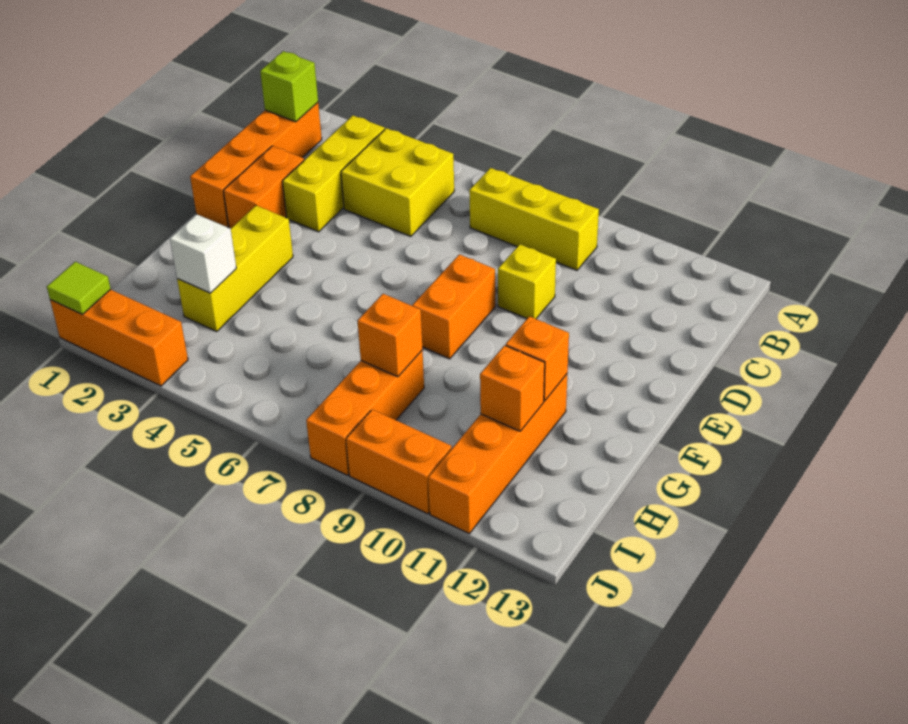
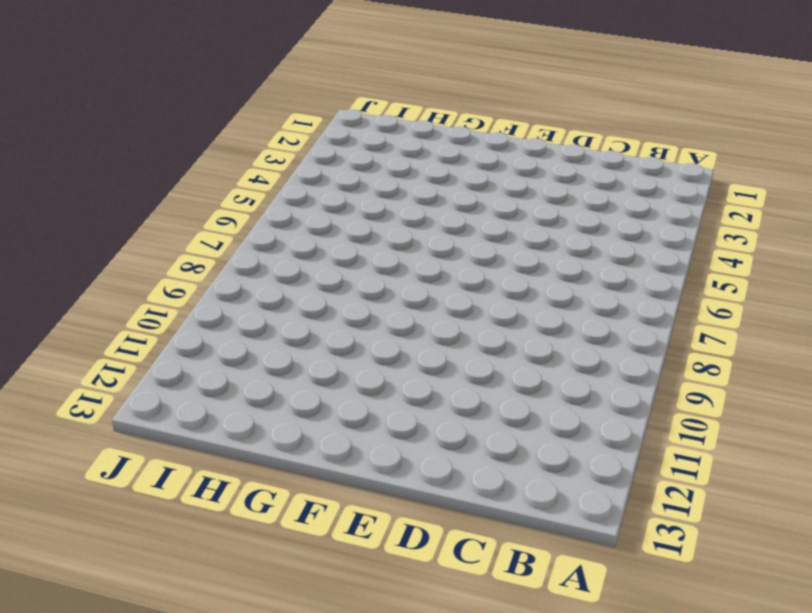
none -> orange 1x4 brick [190,102,322,227]
none -> yellow 1x3 brick [282,116,385,232]
none -> yellow 2x2 brick [341,128,454,236]

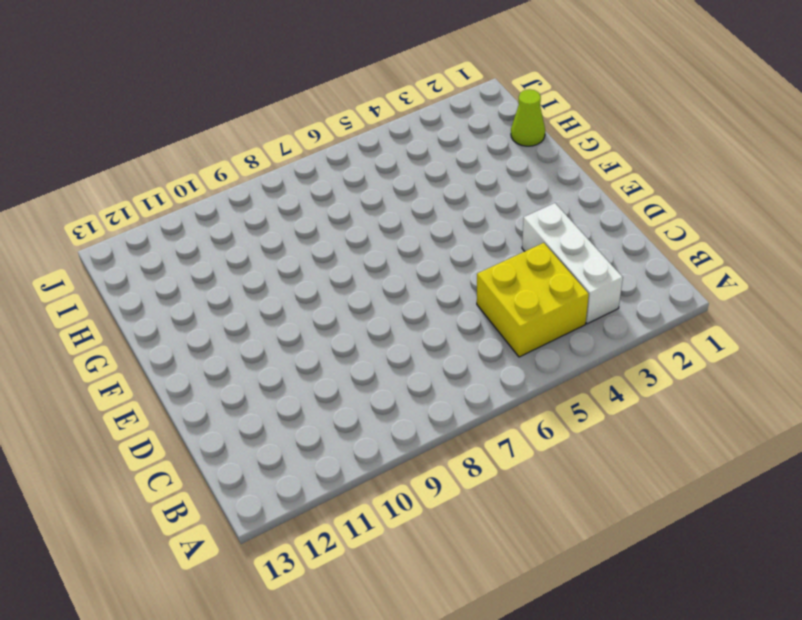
white 1x3 brick [522,203,623,324] -> yellow 1x3 brick [282,116,385,232]
lime 1x1 cone [511,89,545,146] -> none
none -> orange 1x4 brick [190,102,322,227]
none -> yellow 1x3 brick [469,168,599,270]
none -> orange 1x2 brick [223,146,304,229]

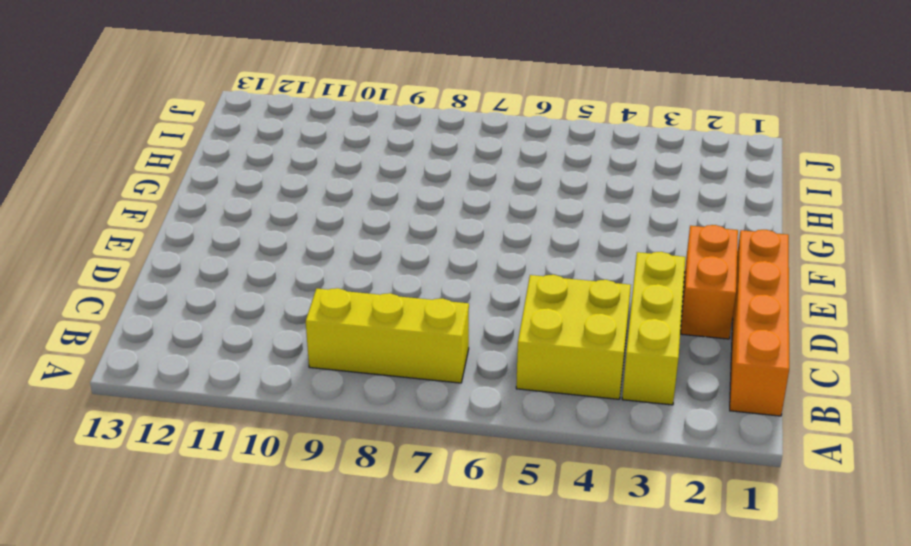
none -> yellow 1x1 brick [498,244,556,319]
none -> orange 1x2 brick [412,254,495,359]
none -> yellow 1x3 brick [177,206,293,331]

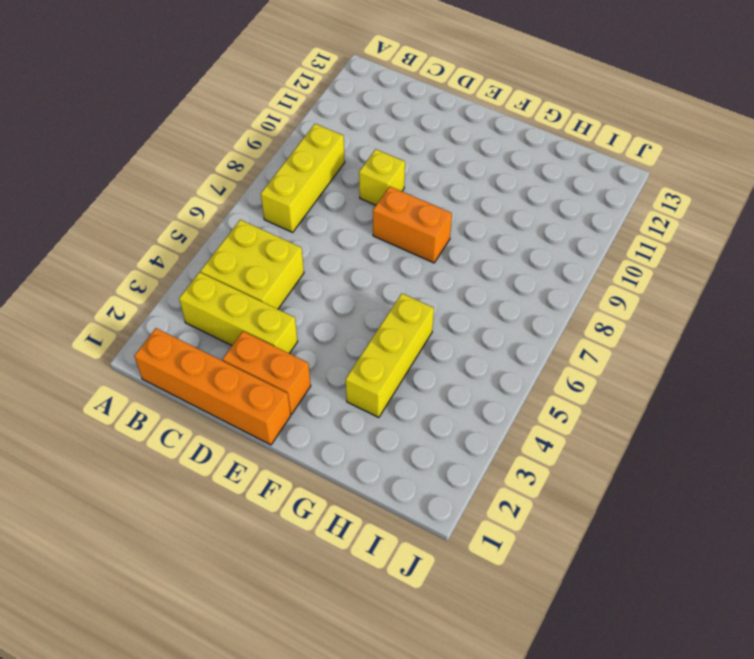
yellow 1x3 brick [346,293,434,418] -> yellow 1x3 brick turned to [177,206,293,331]
none -> orange 1x4 brick [428,374,567,534]
none -> orange 1x3 brick [306,350,424,475]
none -> orange 1x3 brick [50,289,188,386]

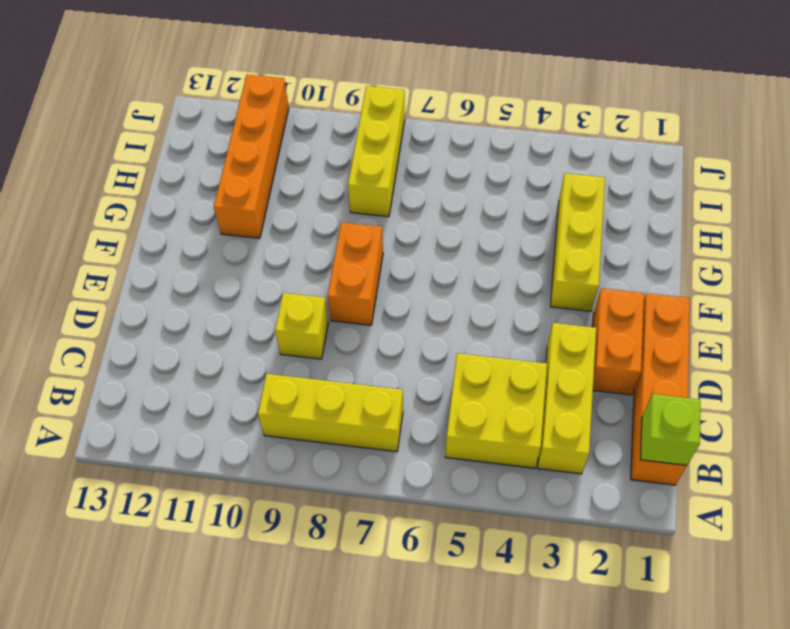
yellow 1x3 brick [348,86,405,217] -> orange 1x3 brick [306,350,424,475]
none -> orange 1x3 brick [50,289,188,386]
none -> orange 1x2 brick [346,410,452,514]
none -> orange 1x1 brick [506,316,569,401]

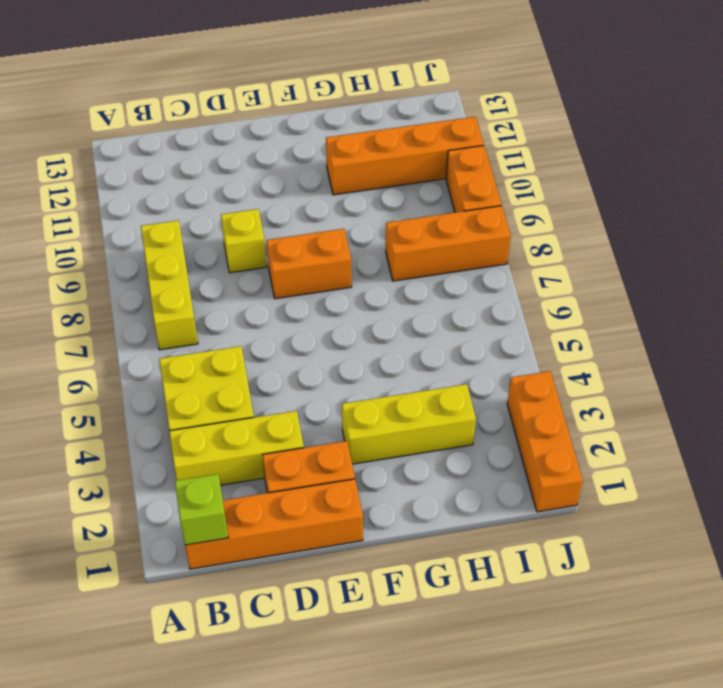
none -> orange 1x1 brick [506,316,569,401]
none -> white 1x1 brick [170,214,236,293]
none -> orange 1x1 brick [358,294,422,377]

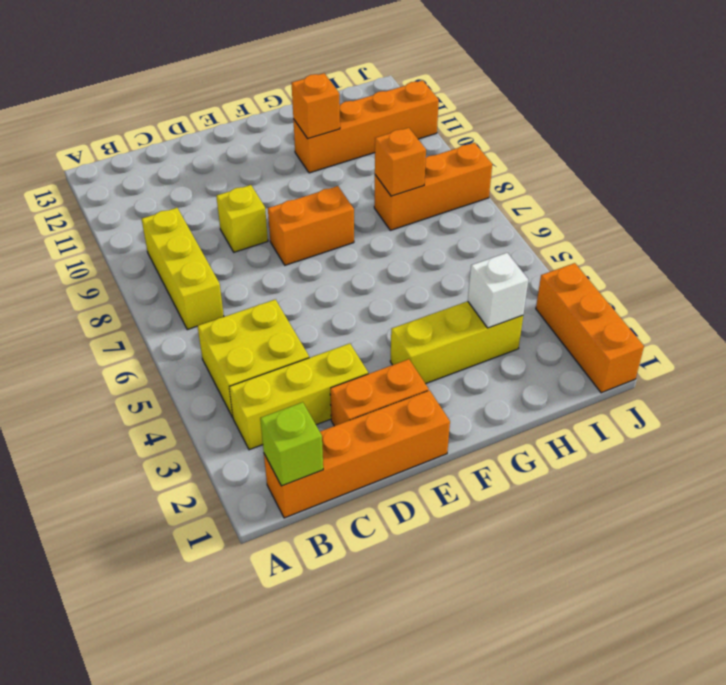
none -> orange 1x2 brick [346,410,452,514]
none -> orange 1x1 brick [480,345,545,431]
none -> lime 1x1 tile [47,262,111,314]

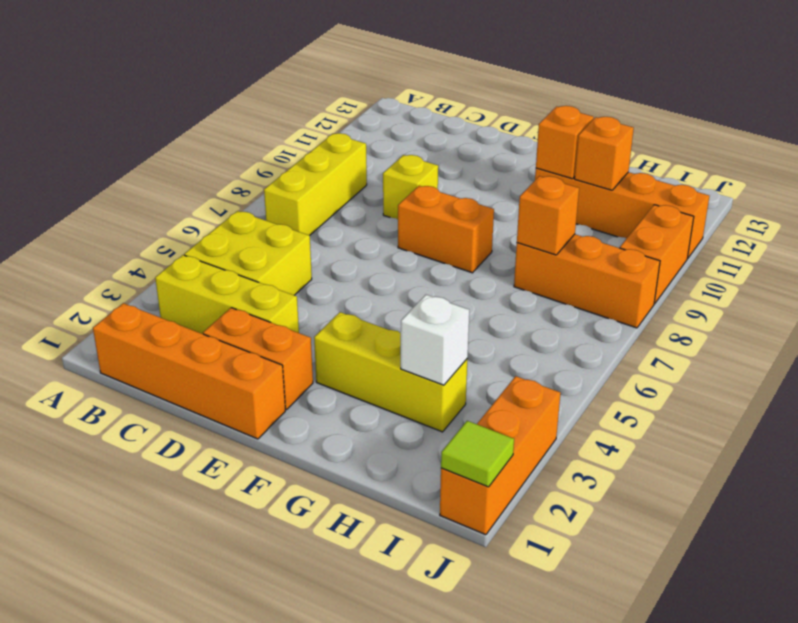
none -> lime 1x1 brick [260,51,318,122]

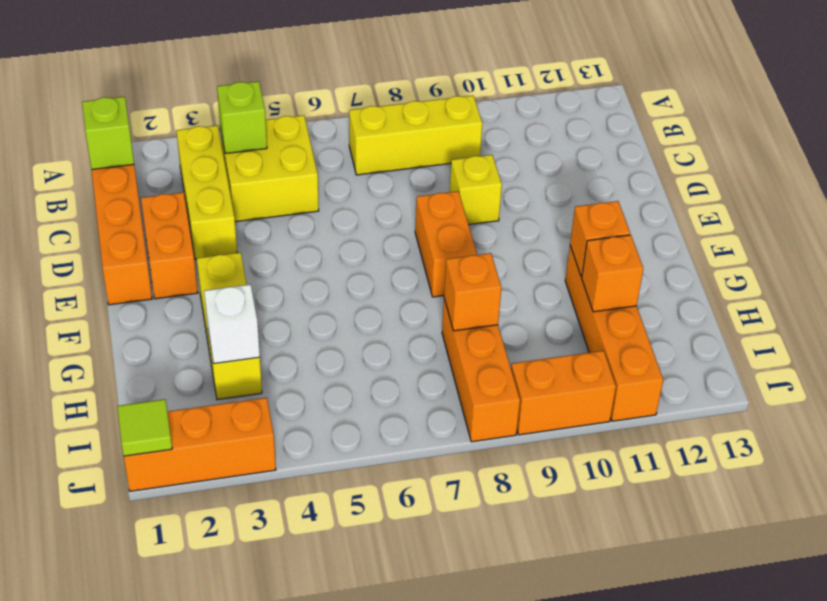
lime 1x1 brick [217,81,267,153] -> none

